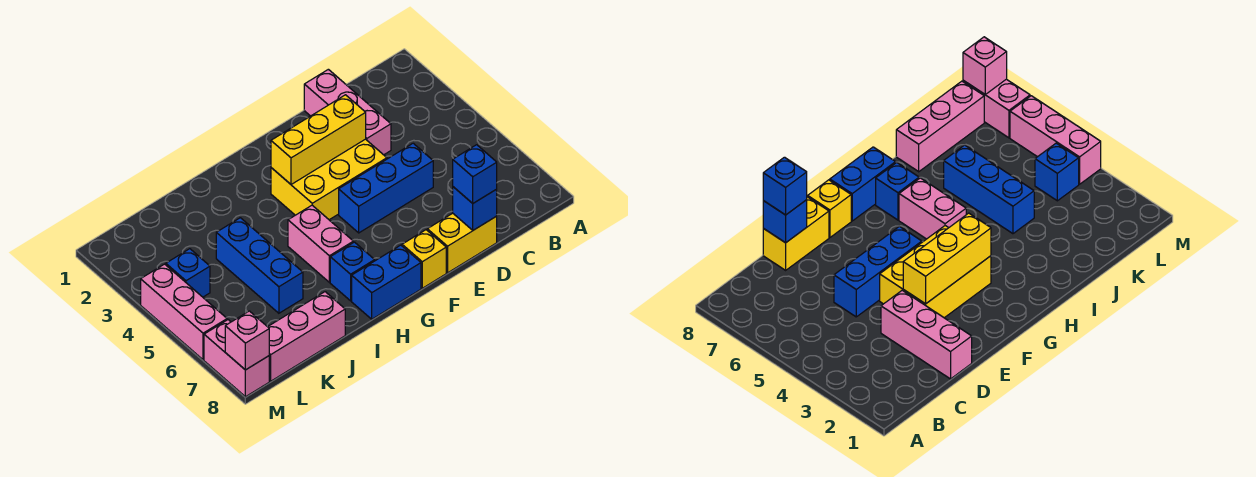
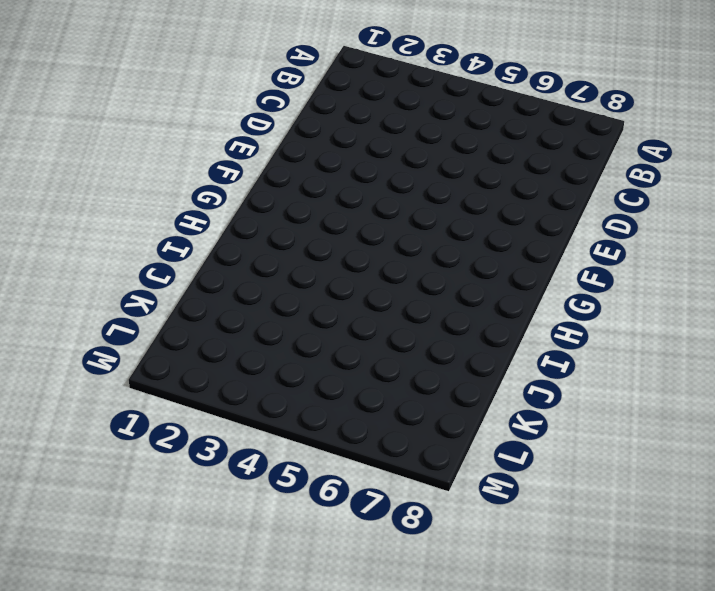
none -> pink 1x3 brick [304,69,391,155]
none -> blue 1x3 brick [339,143,433,233]
none -> yellow 1x2 brick [427,213,497,273]

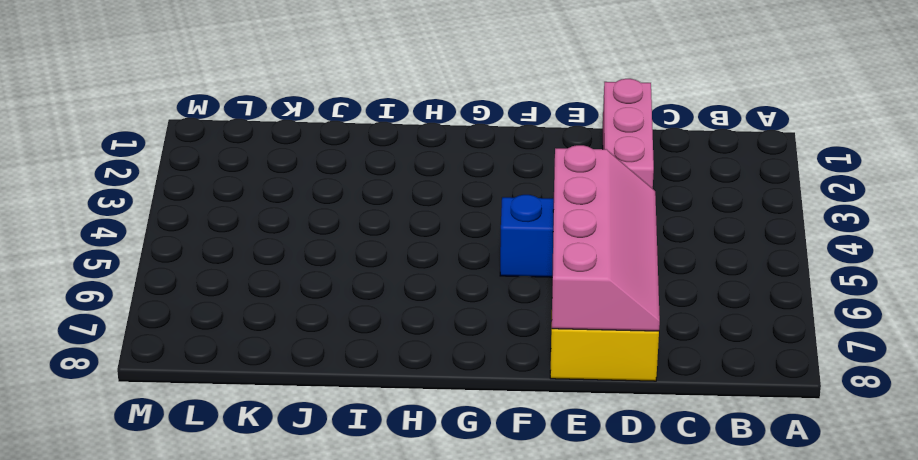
pink 2x4 slope [552,145,660,331] -> blue 1x1 brick [453,187,497,230]
none -> yellow 2x3 brick [271,139,387,220]
none -> yellow 1x1 brick [402,230,446,288]
none -> blue 1x2 brick [352,245,421,319]

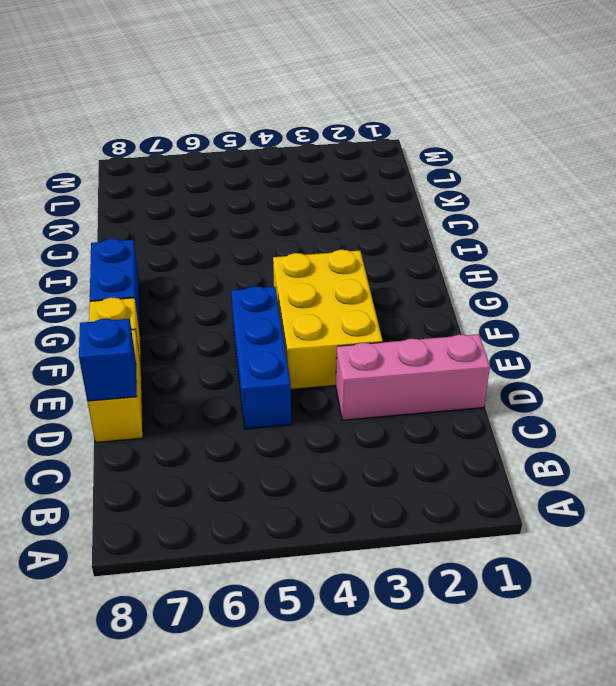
none -> pink 1x2 brick [288,205,353,282]
none -> blue 1x1 brick [330,242,375,301]
none -> blue 1x3 brick [216,218,303,313]

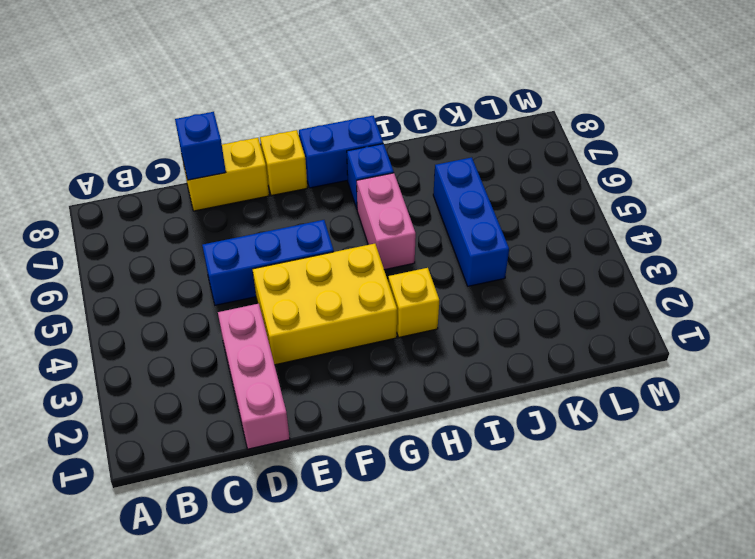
yellow 1x1 brick [388,268,439,337] -> none
none -> pink 1x3 brick [268,292,345,381]
none -> blue 1x1 brick [166,249,210,297]
none -> pink 1x3 brick [141,264,227,360]

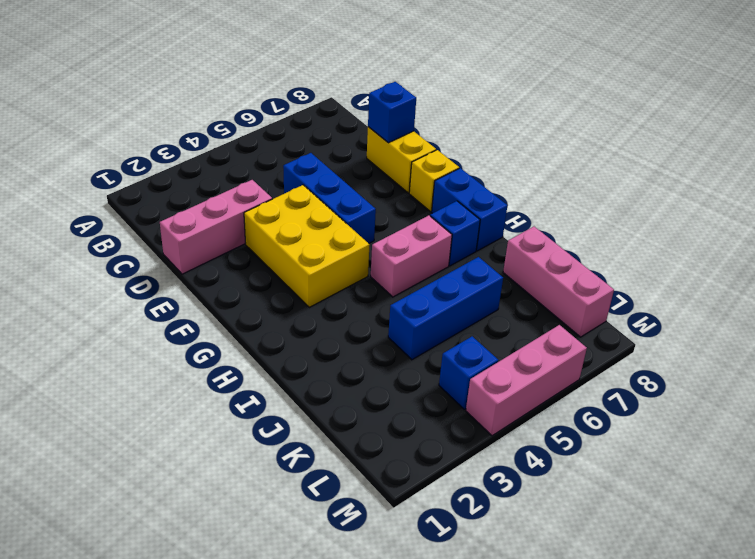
none -> pink 1x2 brick [204,320,269,397]
none -> yellow 1x3 brick [271,95,366,184]
none -> pink 1x1 brick [225,311,269,370]

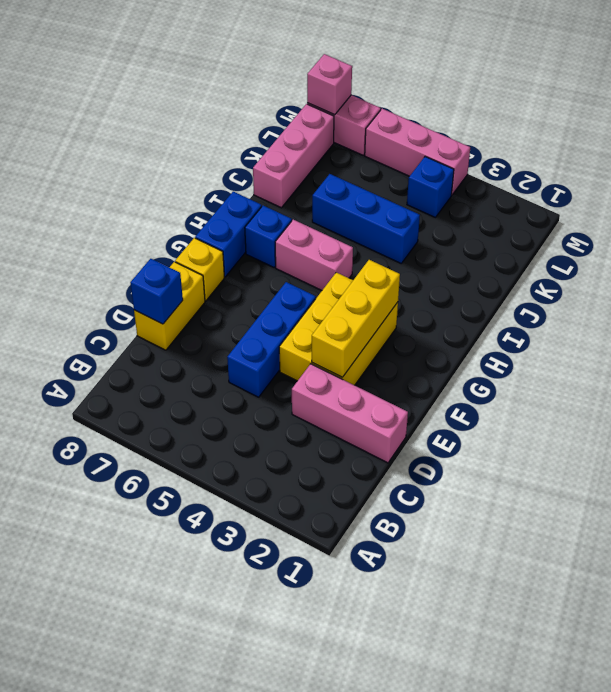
none -> blue 1x1 brick [453,145,497,203]

